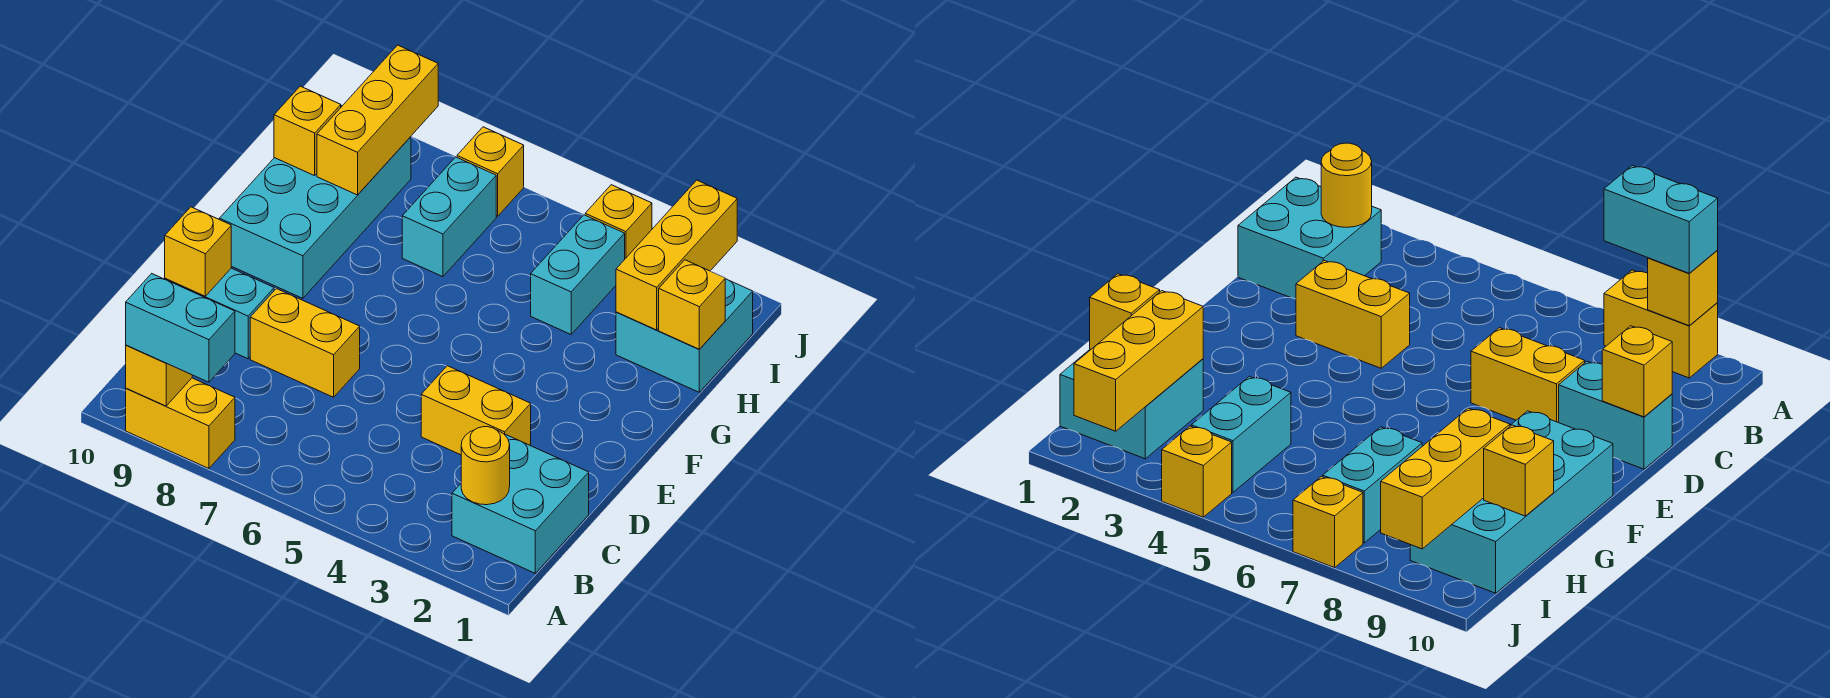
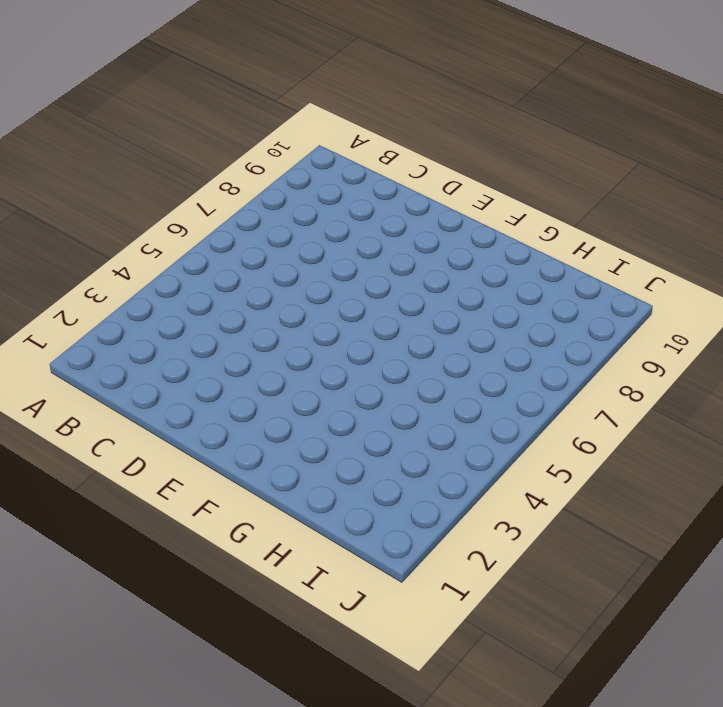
none -> yellow 1x2 brick [126,378,235,469]
none -> cyan 2x2 brick [452,435,589,573]
none -> yellow 1x2 brick [421,366,531,455]

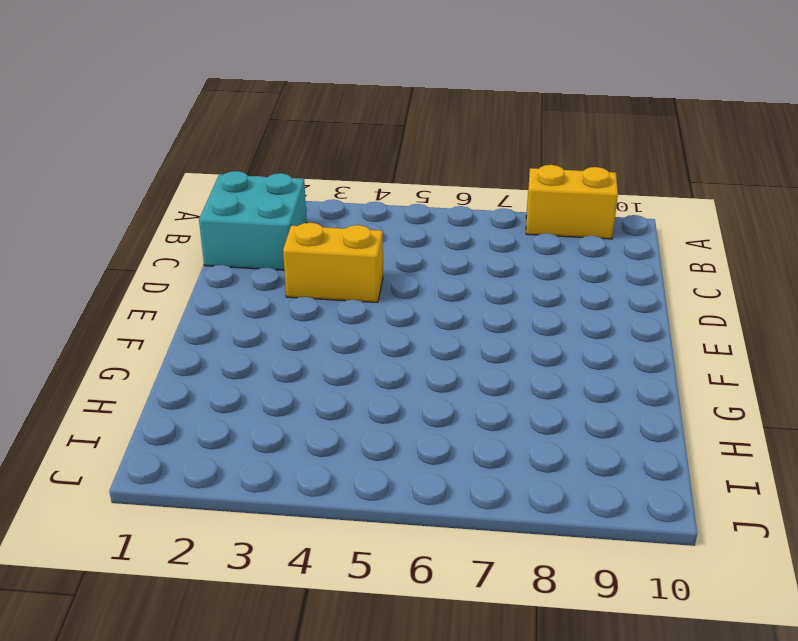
none -> yellow 1x2 brick [250,289,360,397]
none -> cyan 1x2 brick [165,268,274,359]
none -> cyan 2x4 brick [219,105,411,298]

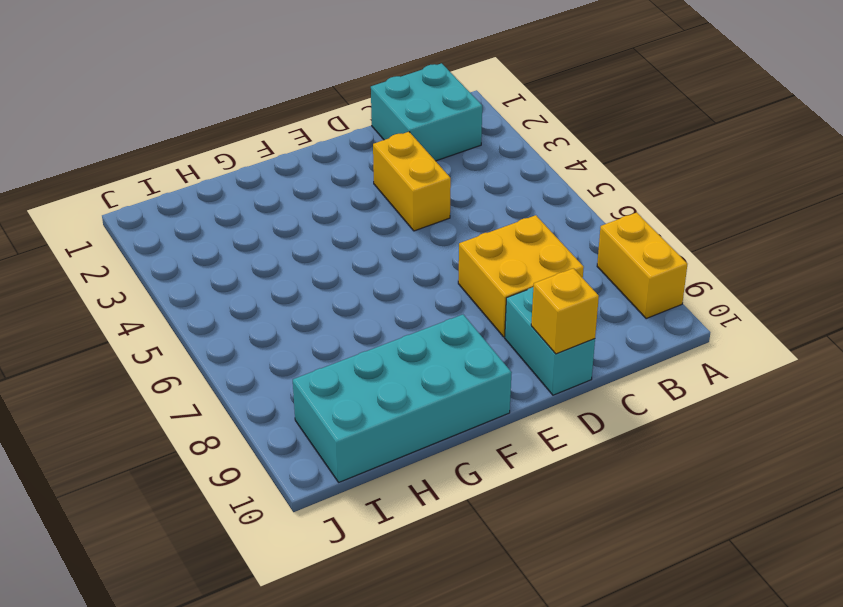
yellow 2x2 brick [458,215,584,337] -> yellow 1x2 brick [250,289,360,397]
none -> cyan 2x2 brick [616,279,753,392]
none -> cyan 1x2 brick [531,215,625,334]
none -> cyan 1x2 brick [402,157,496,277]

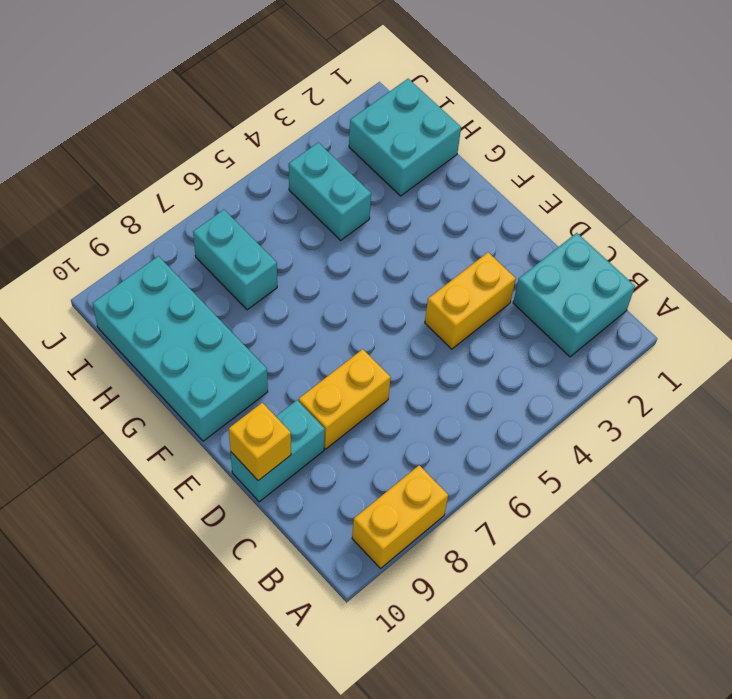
none -> yellow 1x1 brick [585,185,652,259]
none -> yellow 1x1 brick [457,127,524,216]
none -> yellow 1x1 brick [126,345,192,406]

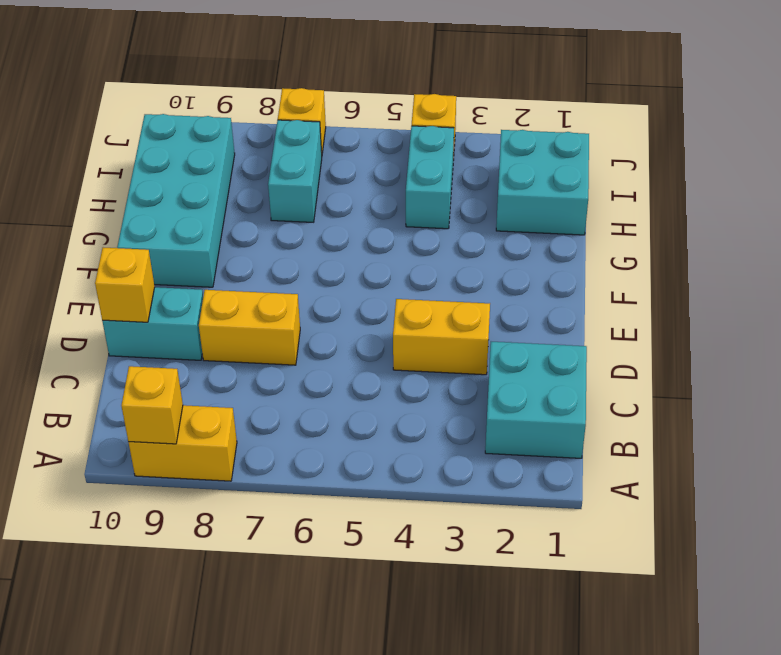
none -> yellow 1x1 round brick [461,427,510,505]
none -> yellow 1x1 brick [659,260,725,349]
none -> yellow 1x3 brick [616,180,737,330]

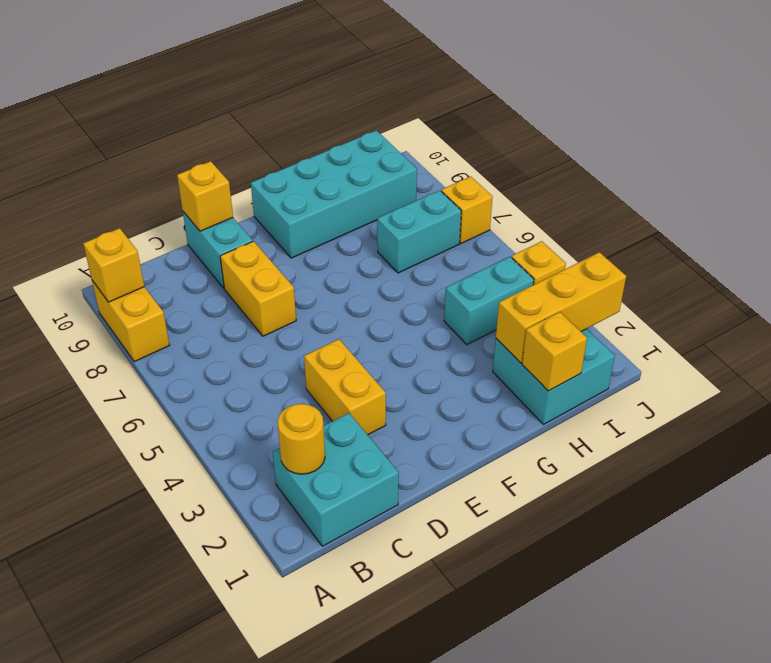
none -> yellow 1x3 brick [317,45,438,195]
none -> yellow 1x1 brick [274,86,341,176]
none -> cyan 1x2 brick [126,274,235,382]

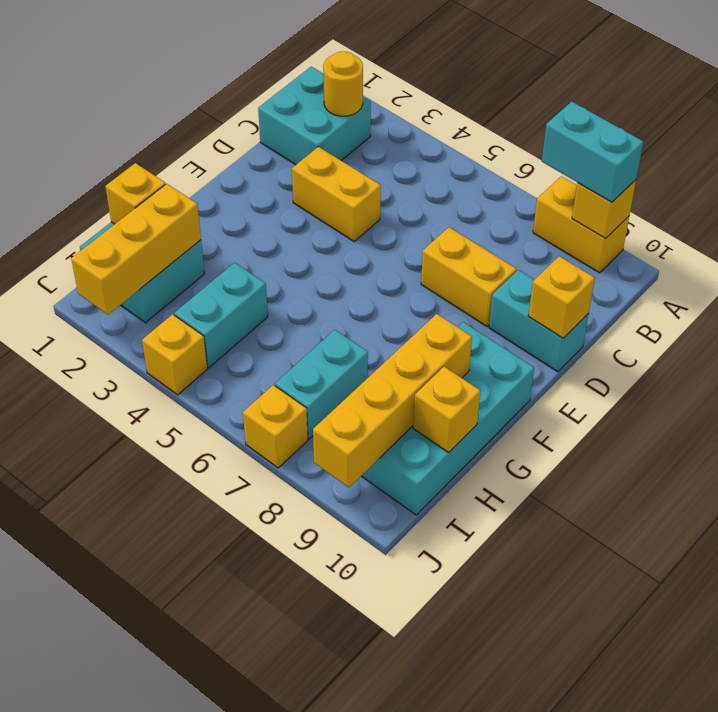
yellow 1x4 brick [313,314,472,487] -> yellow 1x3 brick [317,45,438,195]

